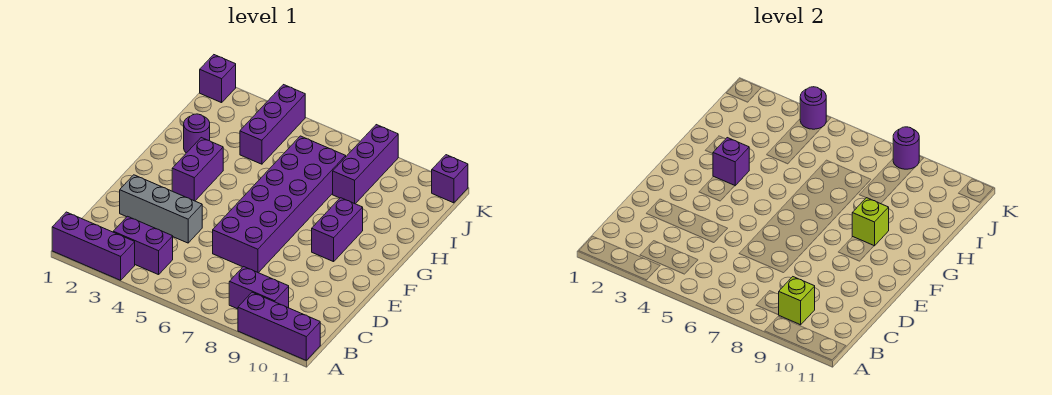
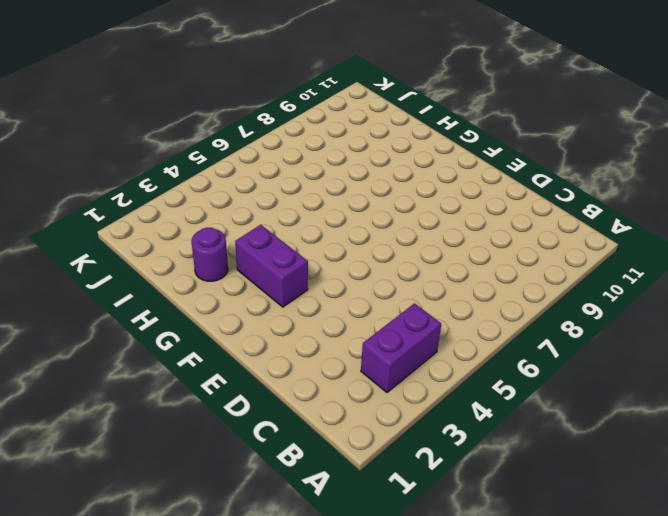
none -> purple 1x3 brick [52,212,135,280]
none -> purple 1x3 brick [238,292,320,360]
none -> purple 1x2 brick [229,267,289,309]

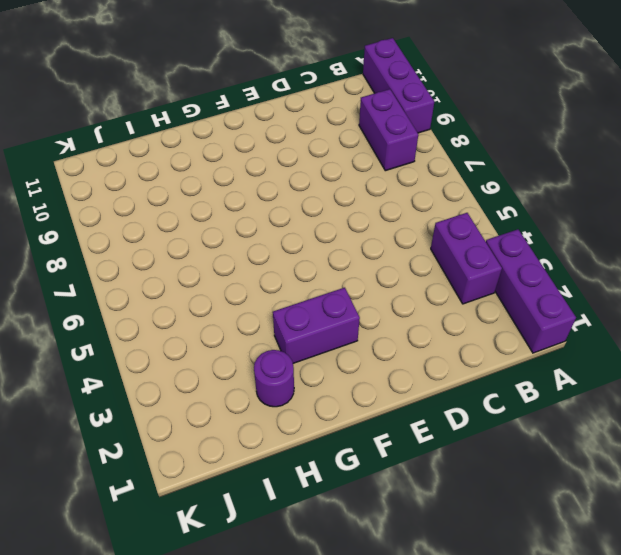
none -> grey 1x3 brick [120,175,202,243]
none -> purple 2x6 brick [213,136,346,273]
none -> purple 1x2 brick [312,198,363,262]

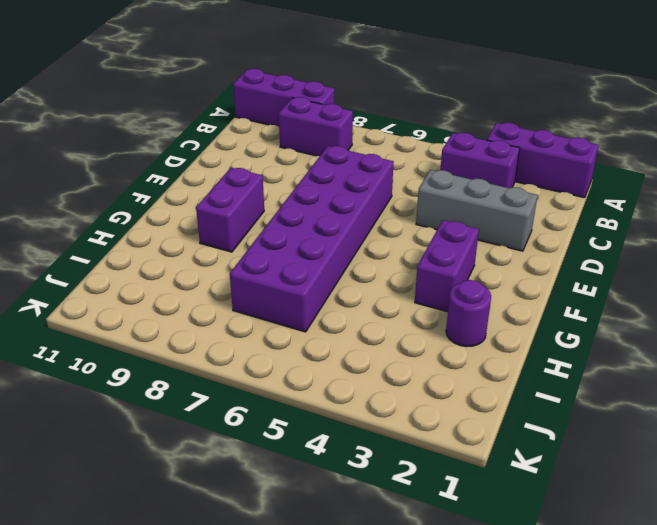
none -> purple 1x3 brick [240,85,305,164]
none -> purple 1x3 brick [333,125,398,204]
none -> purple 1x1 brick [200,55,236,103]

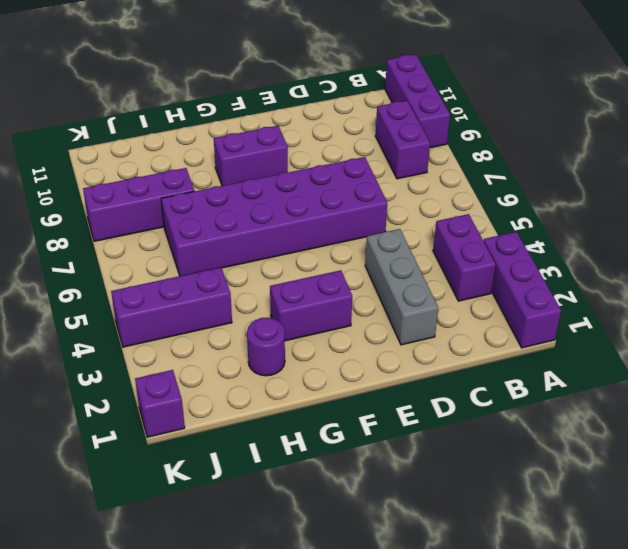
none -> purple 1x1 brick [432,155,468,203]
none -> lime 1x1 brick [779,277,815,325]
none -> purple 1x1 brick [713,138,749,186]

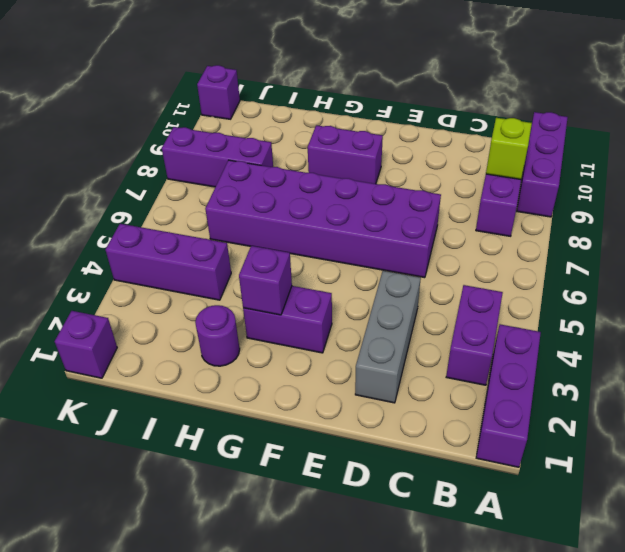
none -> lime 1x1 brick [852,198,889,246]
none -> purple 1x1 round brick [800,87,826,129]
none -> purple 1x1 round brick [893,127,919,169]

